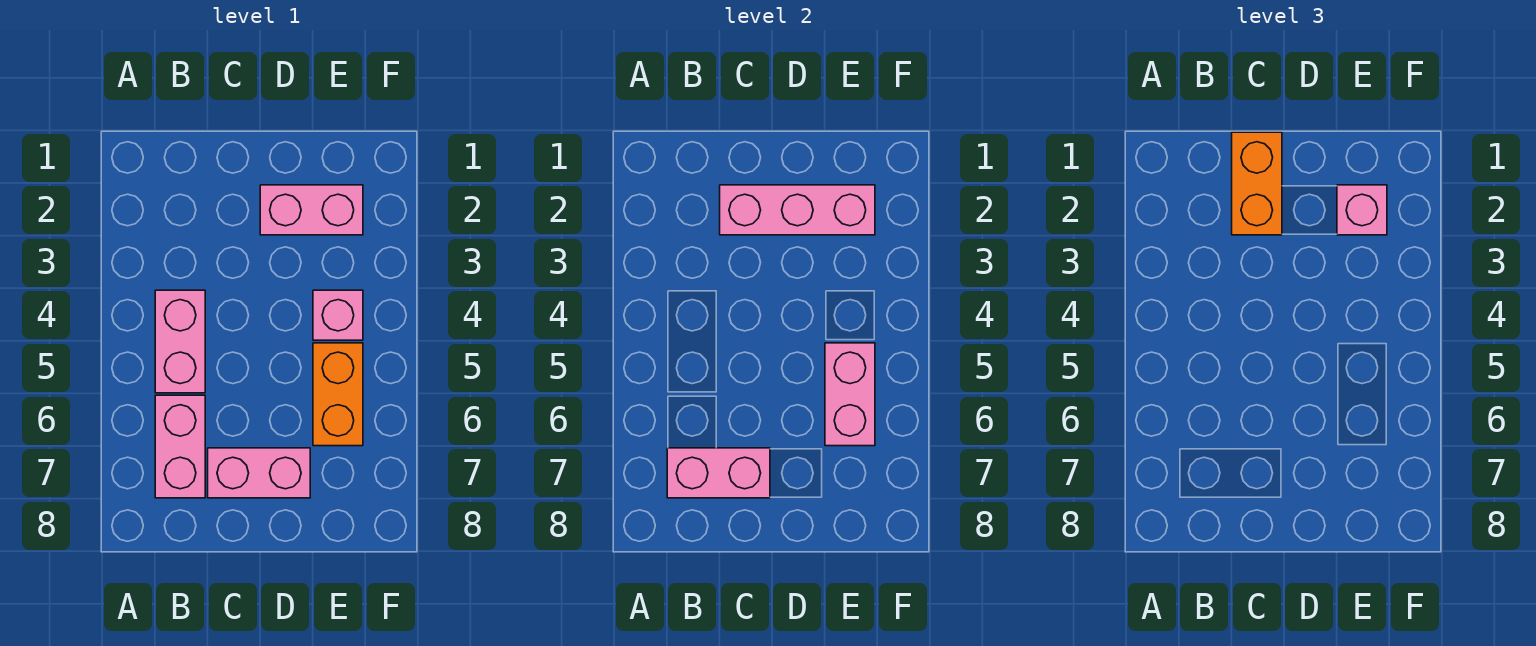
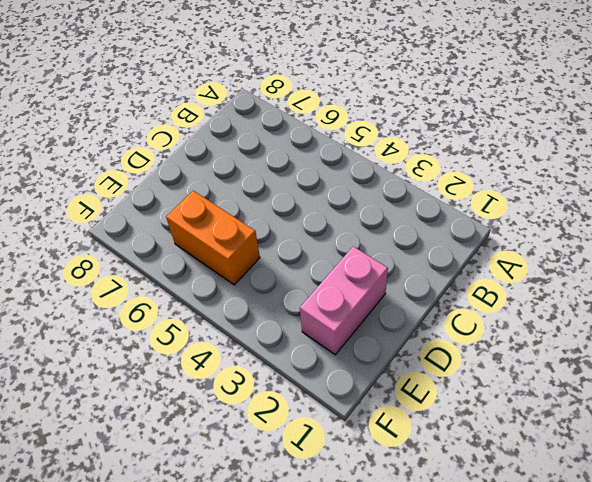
none -> pink 1x2 brick [155,290,205,393]
none -> pink 1x2 brick [155,395,205,498]

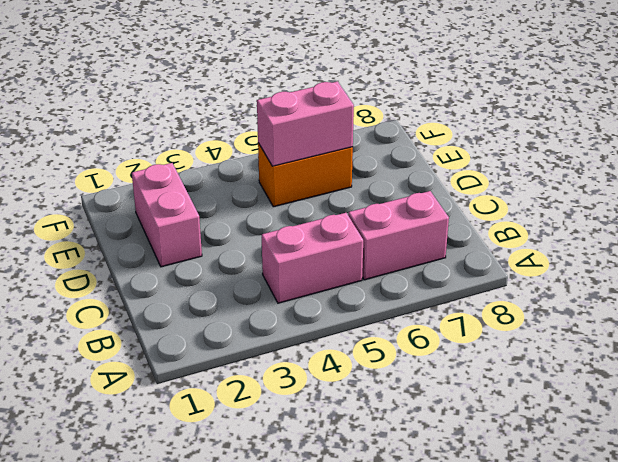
none -> pink 1x2 brick [208,448,310,498]
none -> pink 1x1 brick [313,290,363,340]

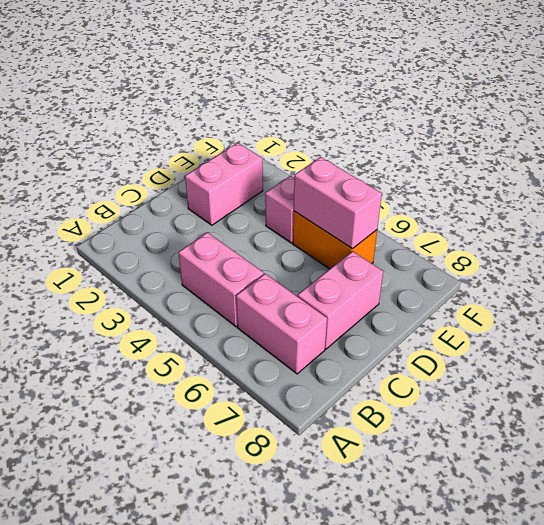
none -> pink 1x2 brick [667,448,770,498]
none -> pink 1x3 brick [720,185,875,235]

